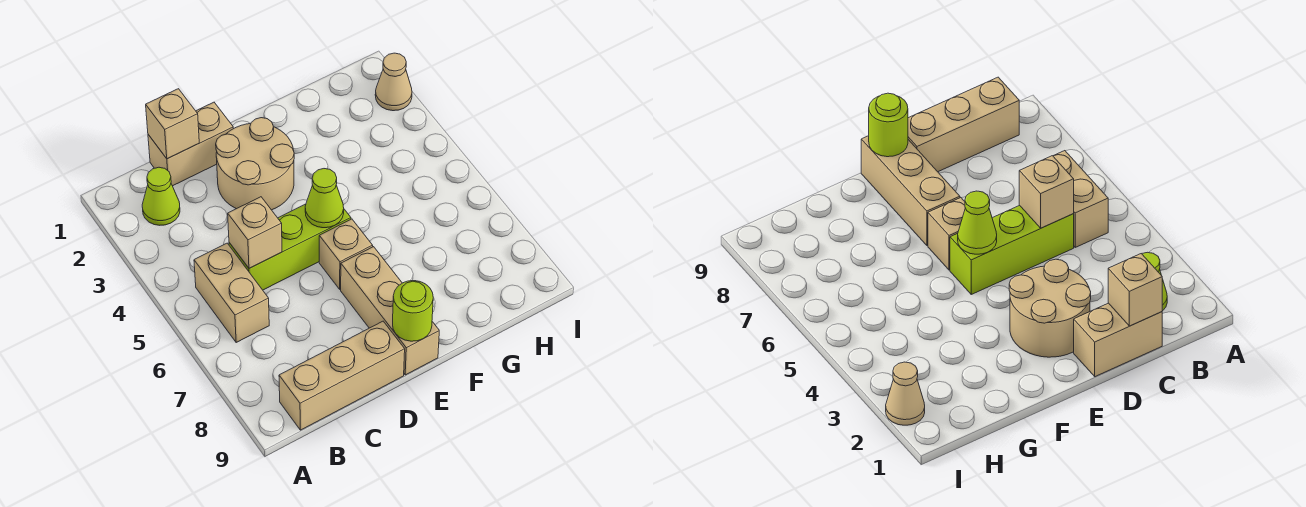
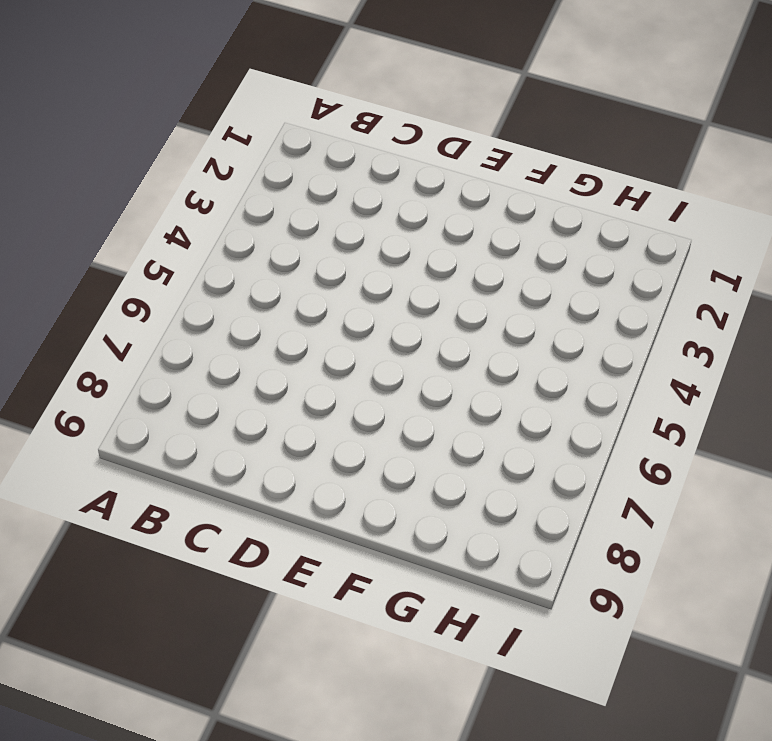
none -> lime 1x1 cone [142,167,180,225]
none -> tan 1x2 brick [194,243,269,342]
none -> tan 1x3 brick [279,321,405,430]

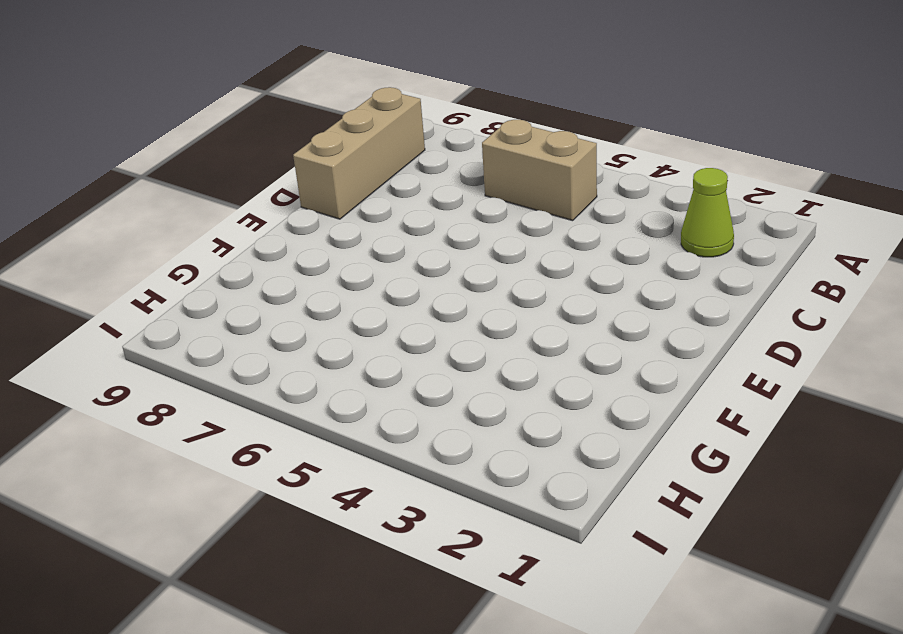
none -> tan 1x2 brick [148,102,233,186]
none -> lime 1x3 brick [229,204,351,290]
none -> tan 2x2 round brick [216,118,294,210]

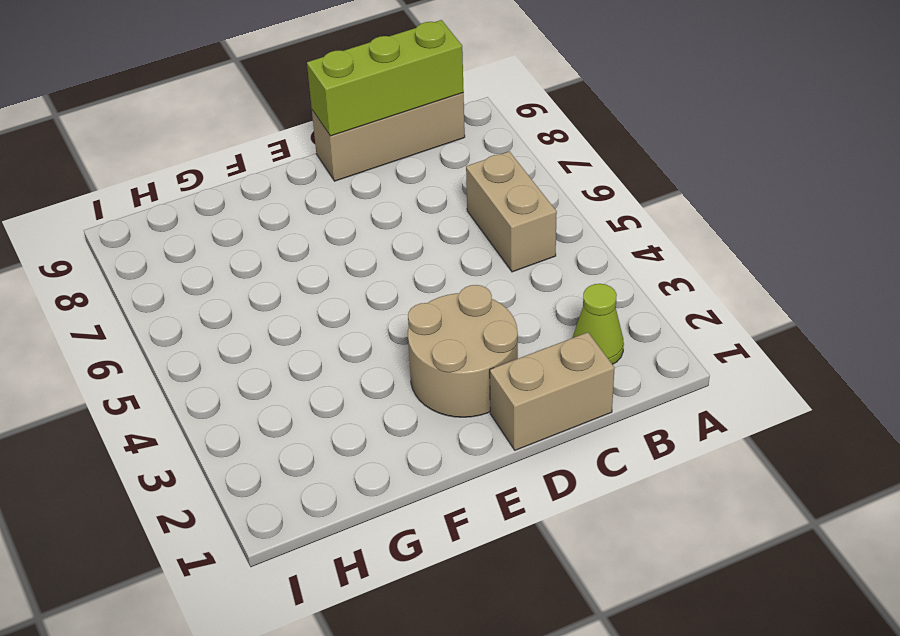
lime 1x3 brick [307,20,464,136] -> lime 1x3 brick moved to [229,204,351,290]
none -> tan 1x1 brick [319,219,373,289]
none -> tan 1x3 brick [341,247,439,375]
none -> tan 1x1 cone [375,53,412,111]

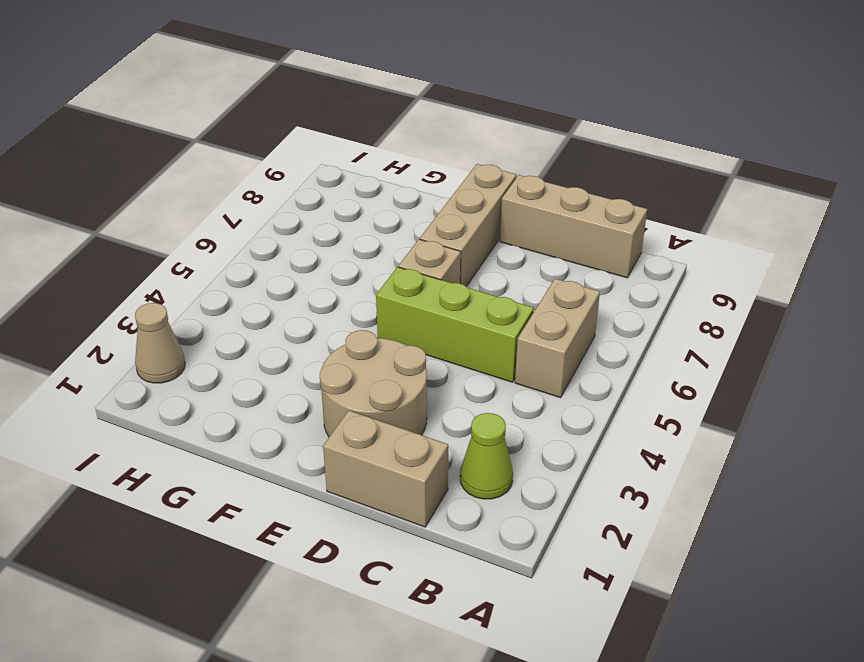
none -> tan 1x1 brick [146,89,199,159]
none -> tan 1x1 brick [228,197,282,268]
none -> lime 1x1 cone [305,169,344,228]

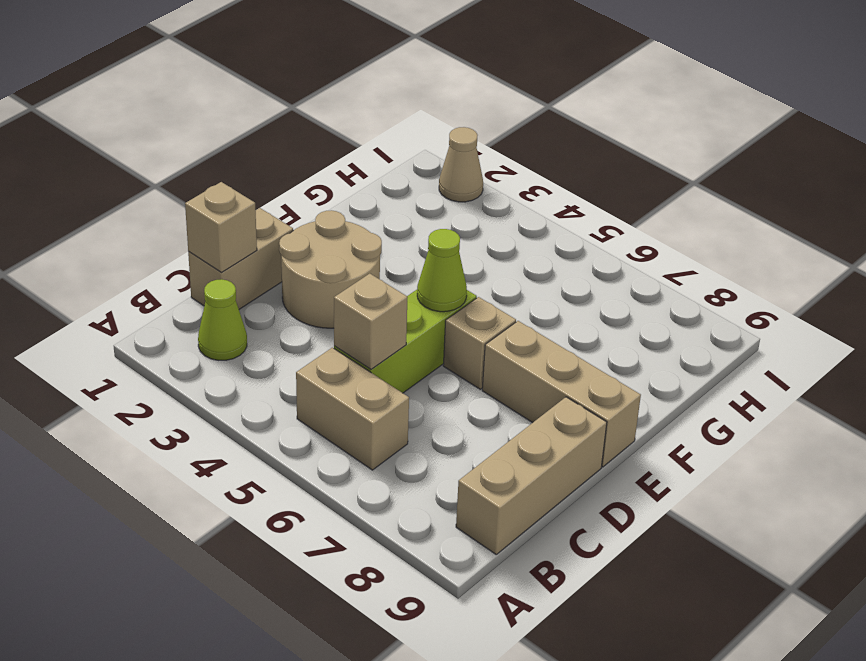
none -> lime 1x1 round brick [393,281,433,341]

